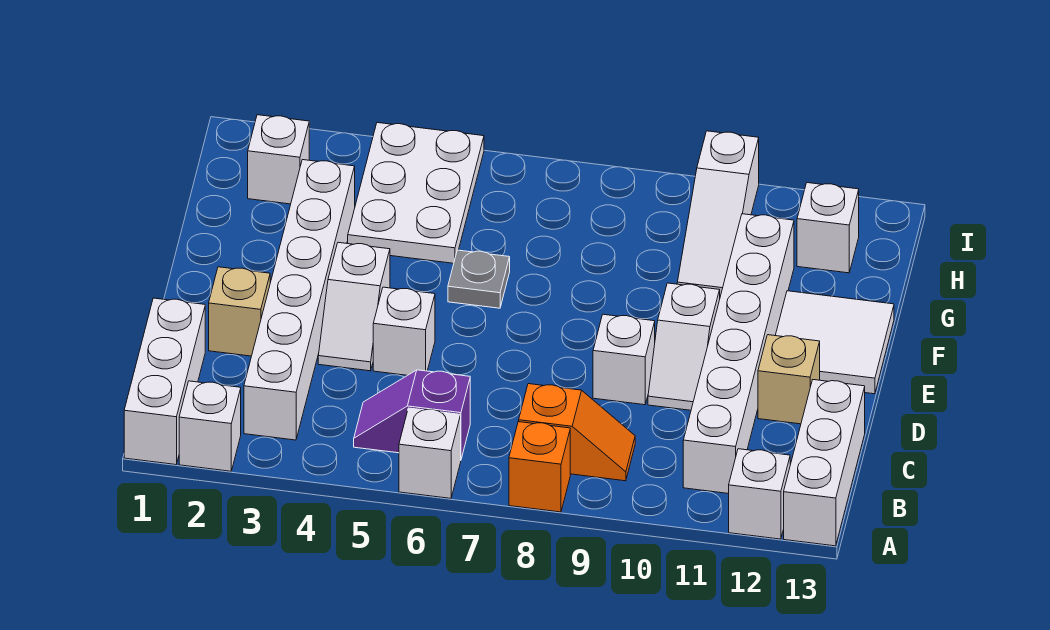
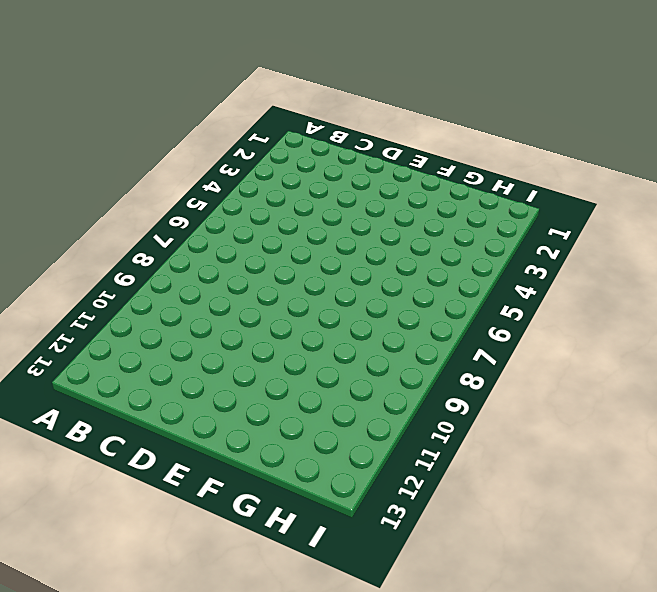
none -> white 1x3 brick [124,298,205,465]
none -> white 1x1 brick [179,381,241,471]
none -> white 1x1 brick [399,408,461,498]

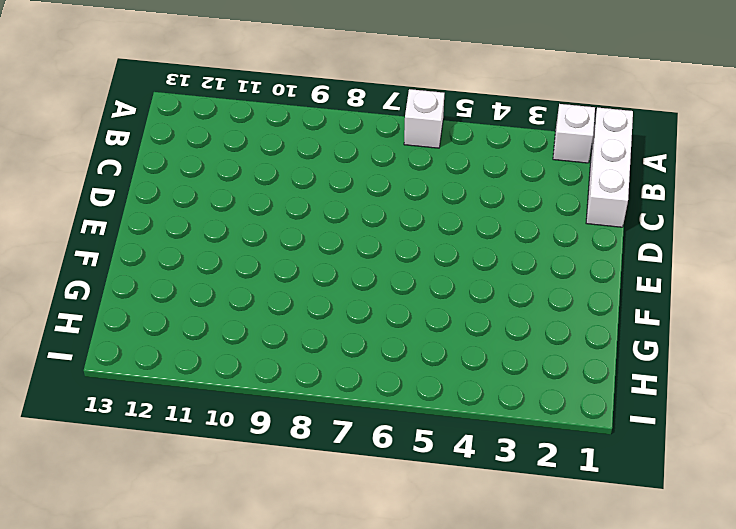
none -> orange 1x1 brick [509,422,570,512]
none -> white 1x1 brick [729,449,790,539]
none -> white 1x3 brick [784,380,865,546]

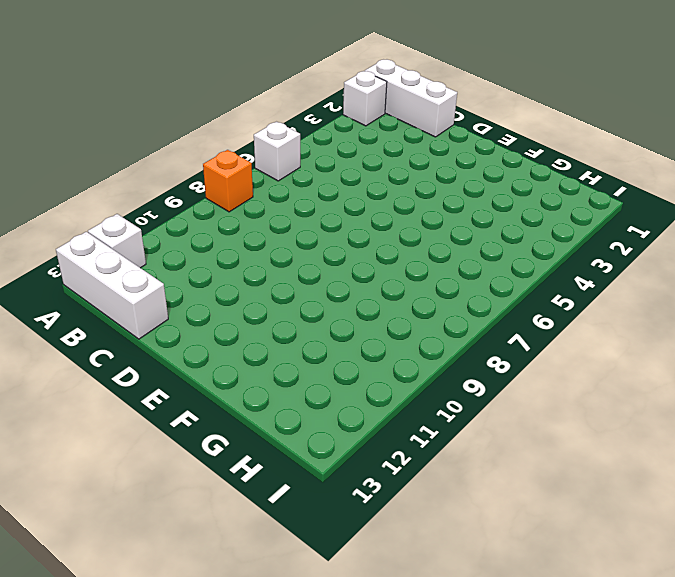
none -> white 1x6 brick [244,160,355,440]
none -> purple 1x2 slope [354,370,470,459]
none -> orange 1x2 slope [519,384,635,481]

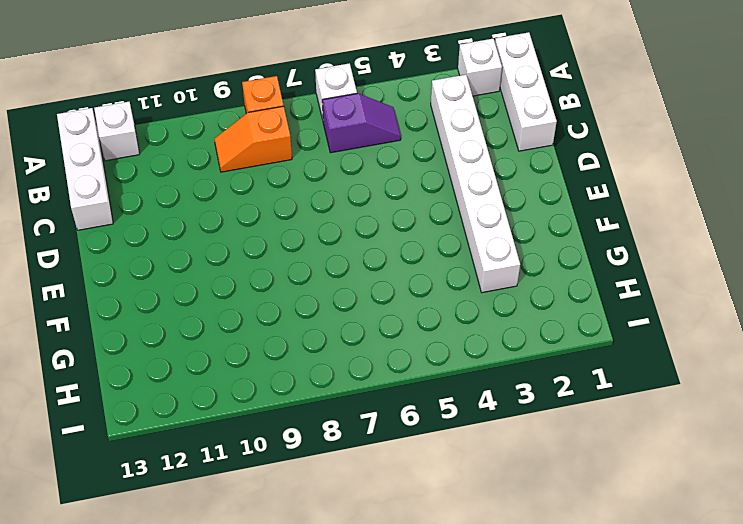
none -> white 1x6 brick [683,214,794,494]
none -> tan 1x1 brick [209,267,270,356]
none -> white 1x2 slope [318,242,390,371]

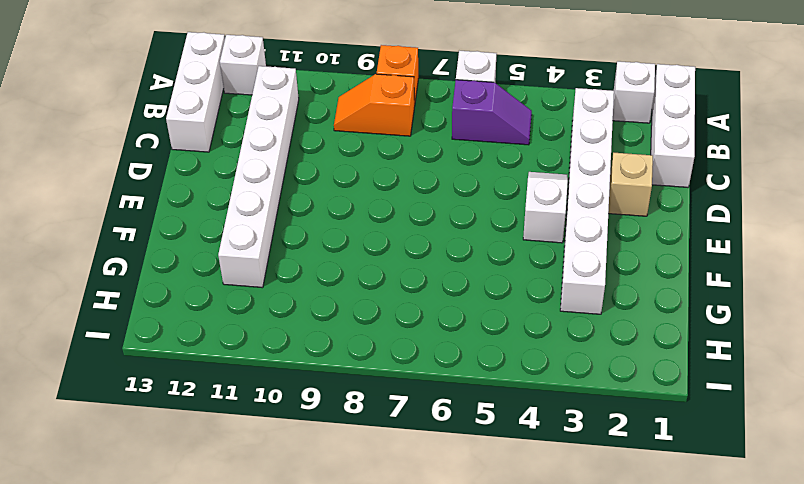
none -> white 1x1 brick [373,287,435,375]
none -> white 1x1 brick [593,314,655,405]
none -> white 1x2 slope [648,283,720,410]

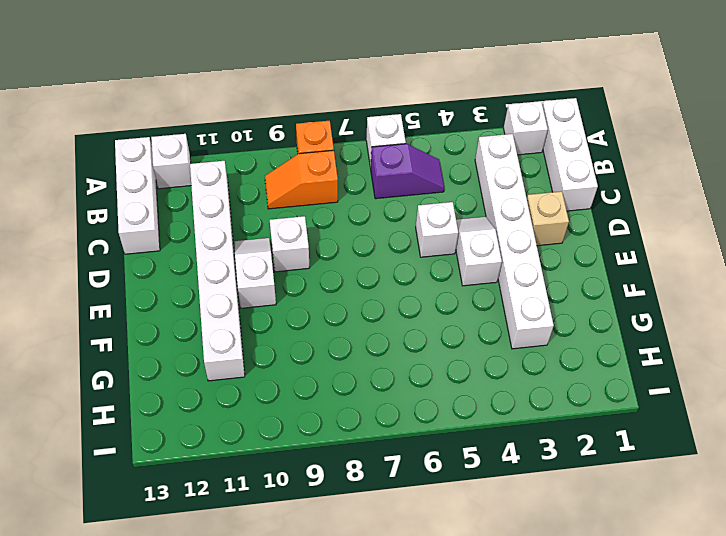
none -> tan 1x1 brick [758,335,820,424]
none -> white 2x2 tile [775,291,894,394]
none -> grey 1x1 plate [448,250,510,308]

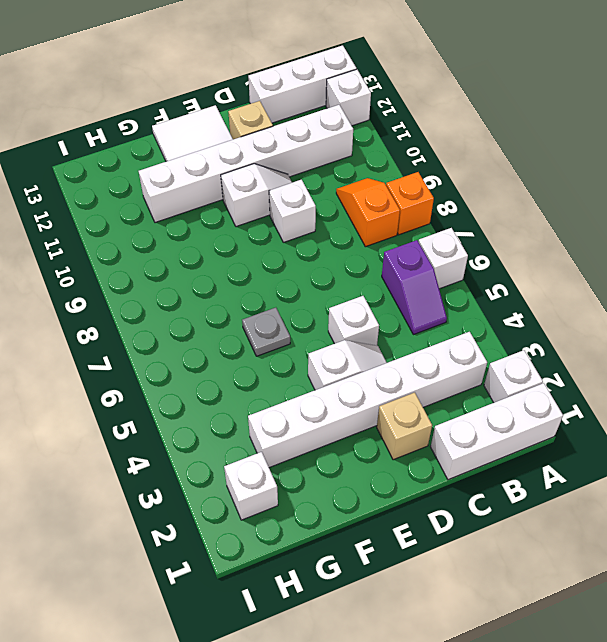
none -> white 2x3 plate [348,123,484,263]
none -> white 1x3 slope [677,131,759,296]
none -> white 1x1 brick [797,183,859,273]

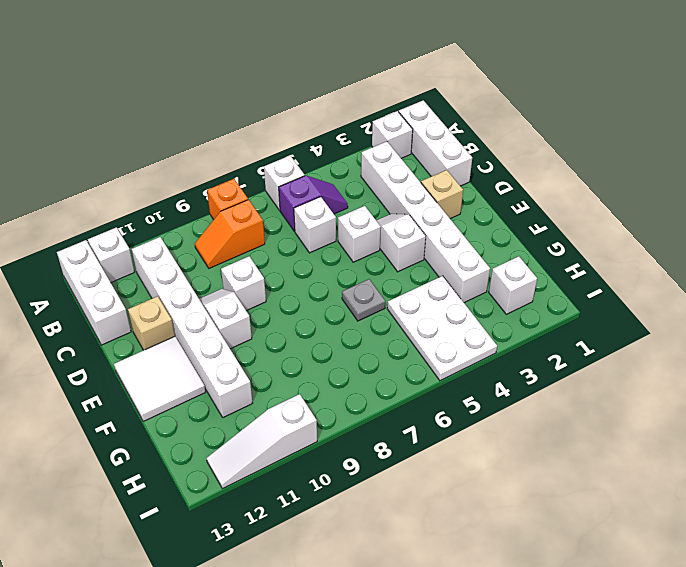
white 1x1 brick [294,197,336,253] -> white 1x1 brick moved to [797,183,859,273]
white 1x3 slope [206,394,317,489] -> white 1x3 slope turned to [677,131,759,296]

